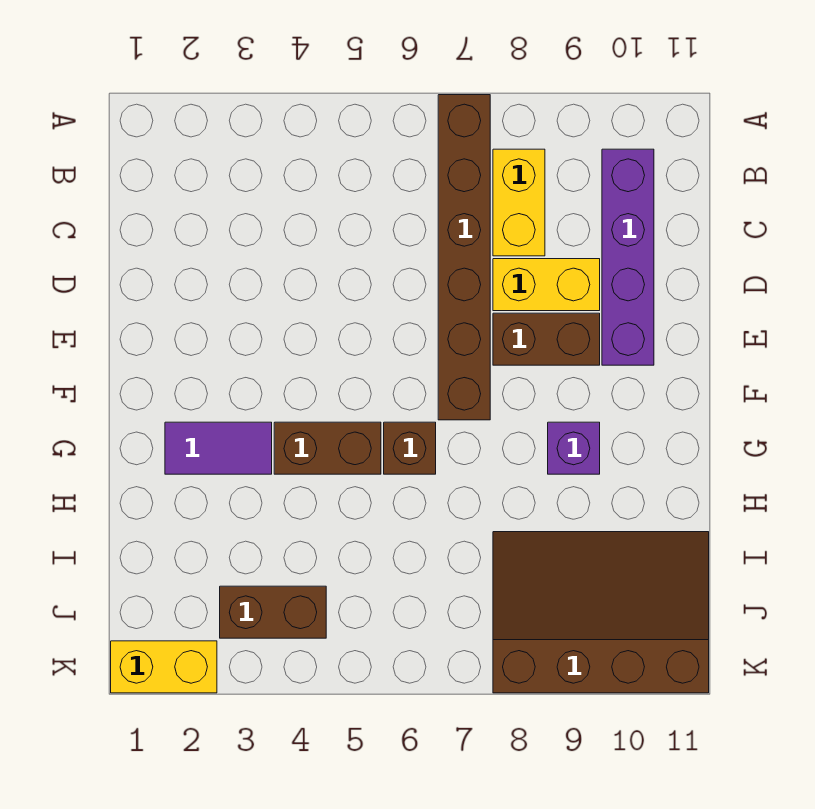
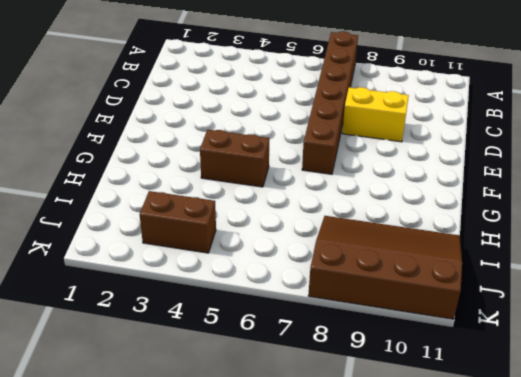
none -> yellow 1x2 brick [493,149,545,256]
none -> purple 1x4 brick [602,149,654,365]
none -> brown 1x2 brick [493,313,600,365]

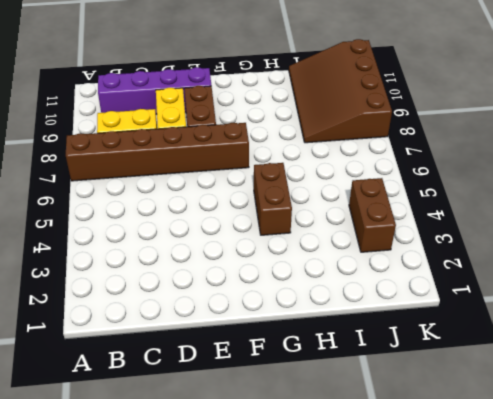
none -> purple 1x2 tile [165,422,272,474]
none -> brown 1x1 brick [384,422,436,474]
none -> purple 1x1 brick [548,422,600,474]

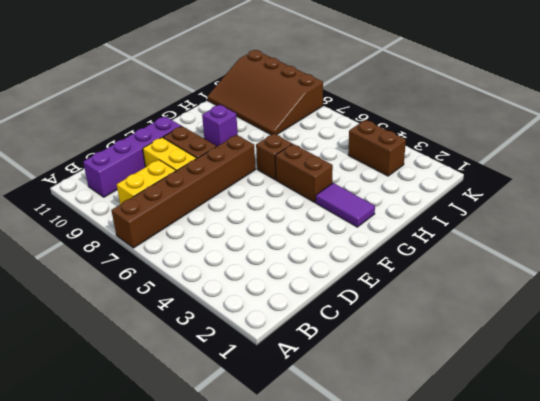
none -> yellow 1x2 brick [111,641,217,693]

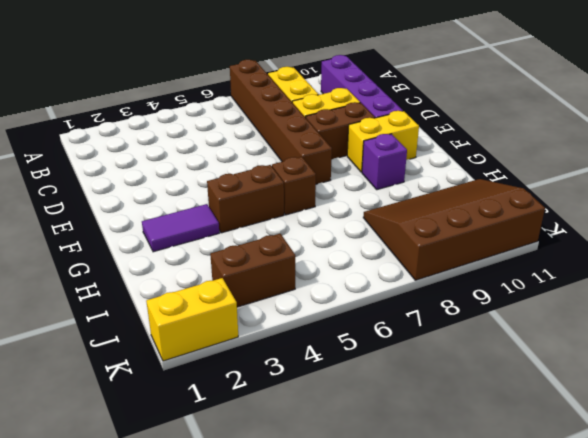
yellow 1x2 brick [347,111,419,172] -> none

